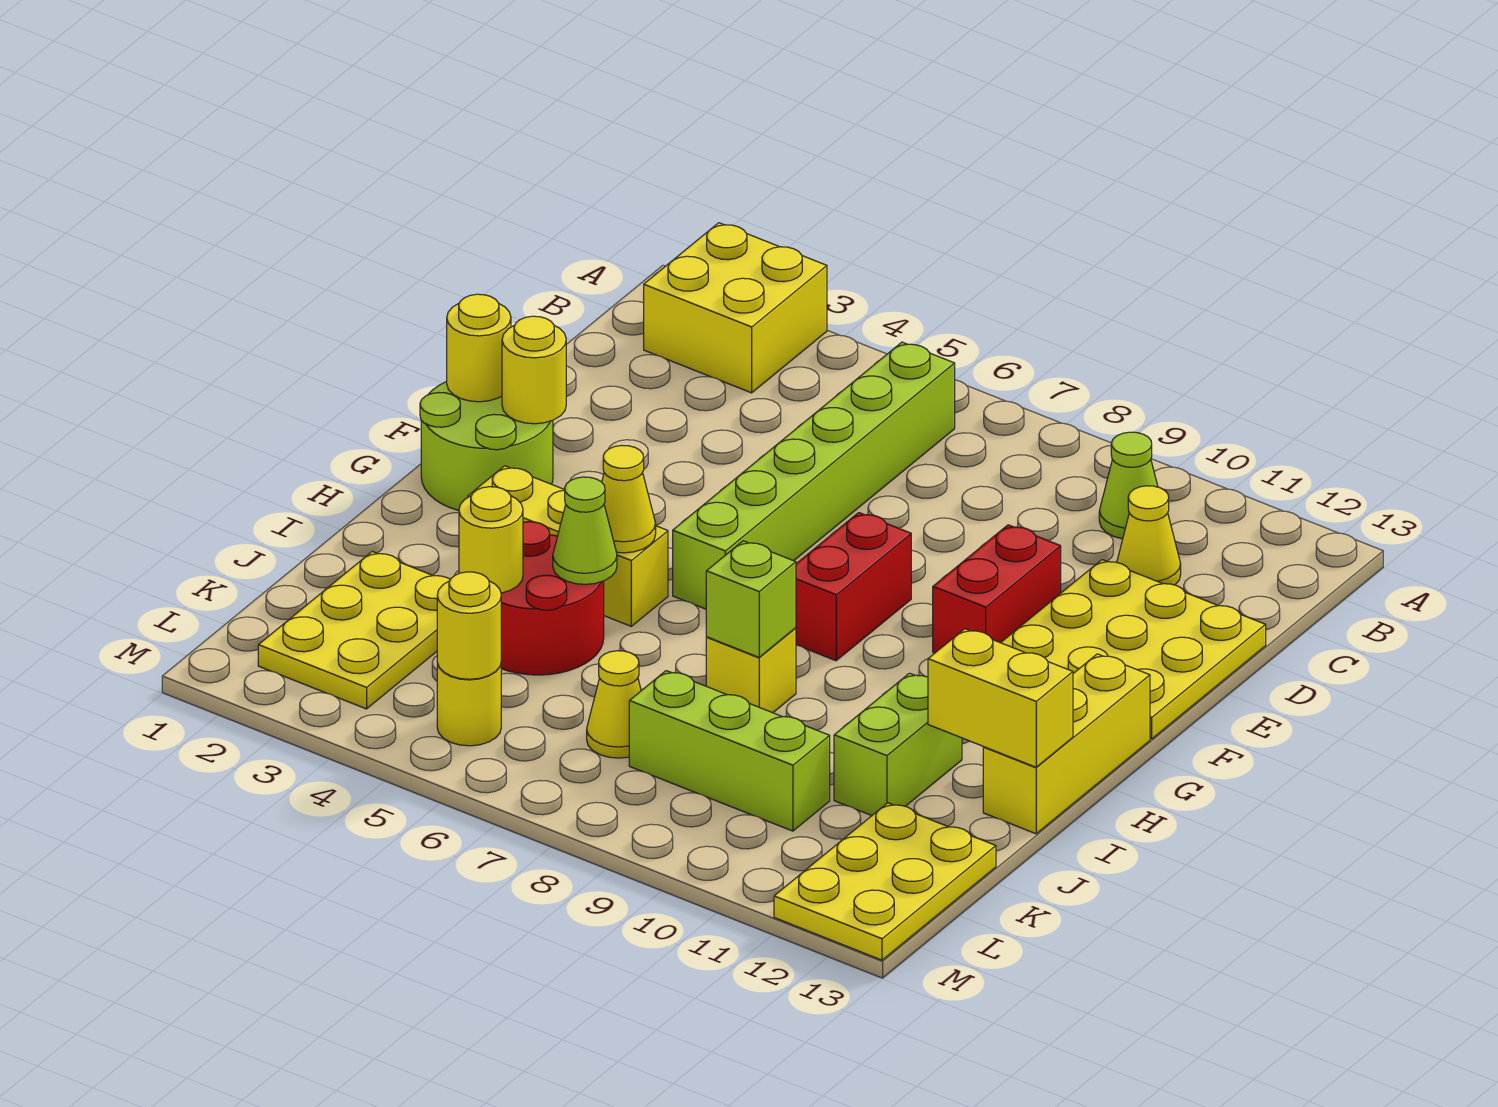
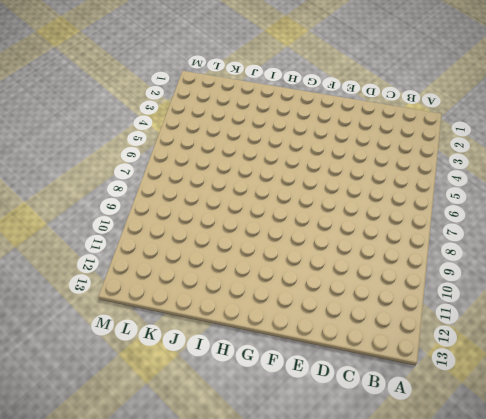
none -> yellow 2x2 brick [644,223,827,393]
none -> lime 1x6 brick [673,342,955,609]
none -> lime 1x1 cone [1099,432,1158,539]

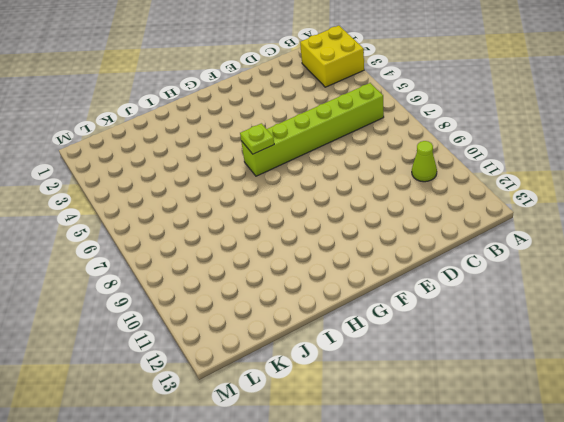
lime 1x1 plate [240,123,274,154] -> none
none -> yellow 1x1 cone [1117,486,1181,585]
none -> yellow 3x3 plate [1001,560,1266,739]
none -> red 1x2 brick [933,525,1061,653]

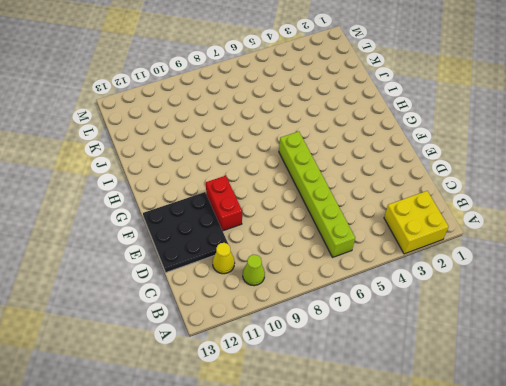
black 3x3 plate [143,192,228,272] -> yellow 3x3 plate [1001,560,1266,739]
none -> lime 2x2 round brick [420,381,553,511]
none -> red 1x2 brick [796,513,911,661]
none -> yellow 1x3 brick [983,654,1150,834]

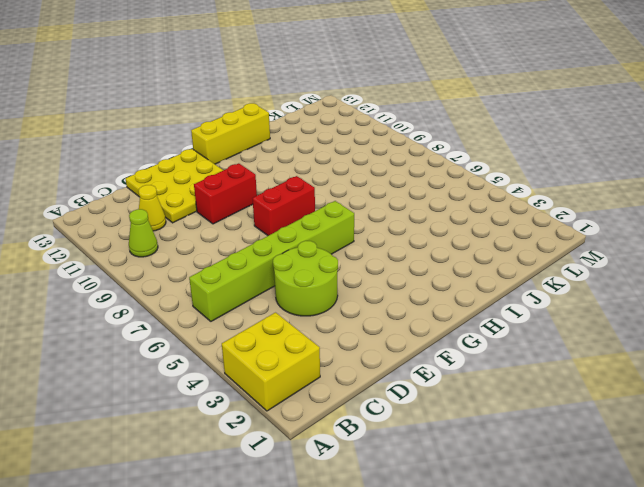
lime 2x2 round brick [273,241,338,316] -> lime 2x2 round brick moved to [420,381,553,511]
none -> yellow 1x3 brick [468,466,668,626]
none -> red 2x2 round brick [501,522,604,675]
none -> yellow 1x1 brick [706,628,796,713]

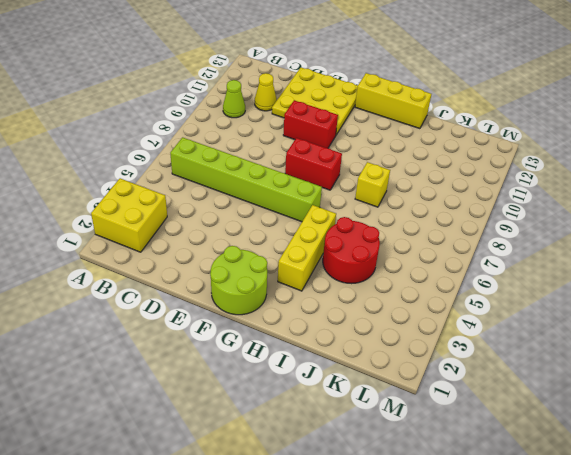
none -> lime 1x2 brick [834,673,962,816]
none -> yellow 2x3 plate [258,552,450,709]
none -> yellow 1x1 cone [587,651,641,758]

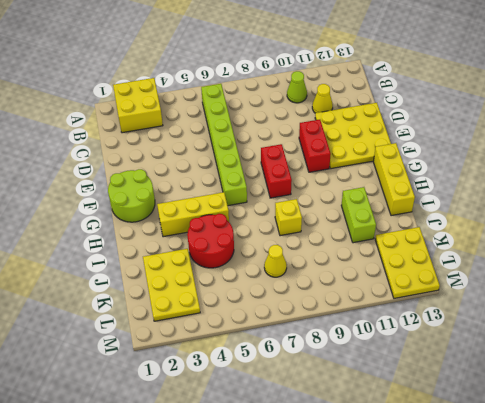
none -> lime 1x3 brick [629,671,830,831]
none -> yellow 1x1 round brick [437,663,501,746]
none -> yellow 1x1 round brick [447,294,511,402]

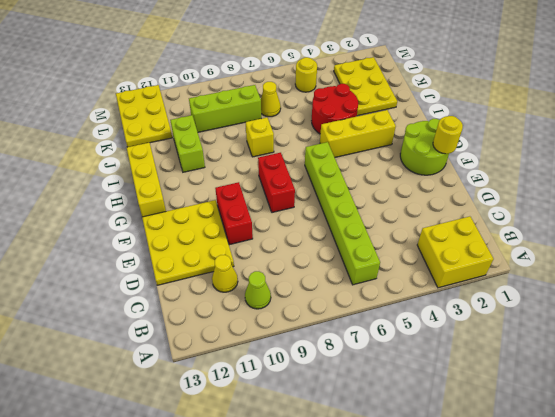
none -> yellow 1x1 round brick [502,316,566,424]
none -> yellow 1x1 cone [602,445,656,553]
none -> lime 1x1 cone [553,477,617,584]

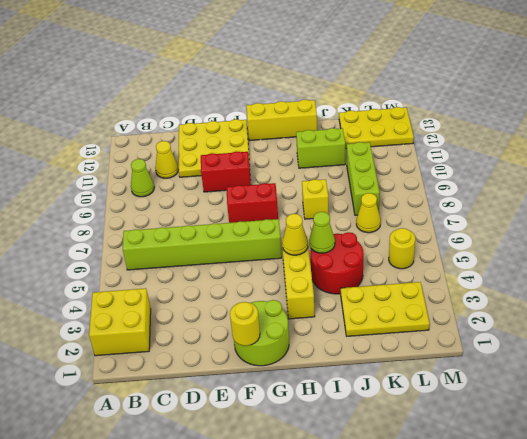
none -> yellow 1x1 round brick [502,316,566,424]
none -> lime 1x1 brick [706,541,796,657]
none -> yellow 1x2 brick [928,629,1073,767]

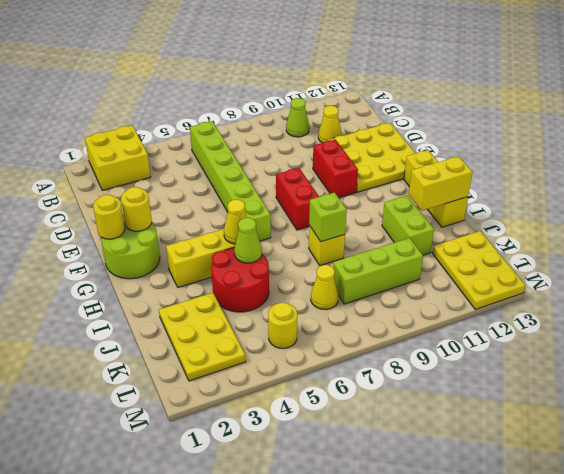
none -> yellow 1x1 round brick [459,487,523,593]
none -> yellow 1x1 round brick [437,572,501,679]

